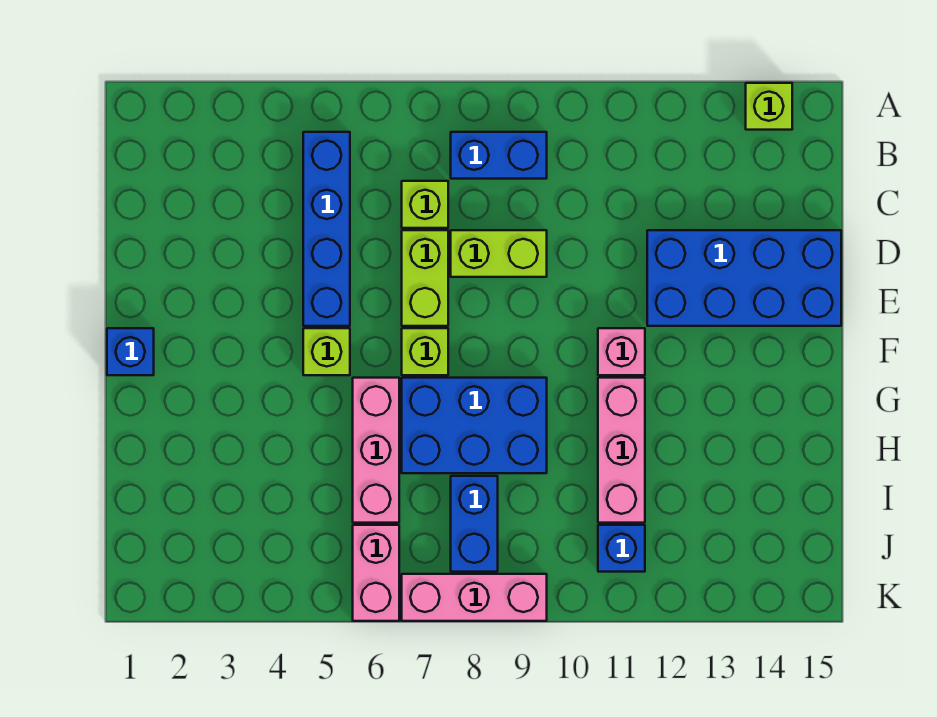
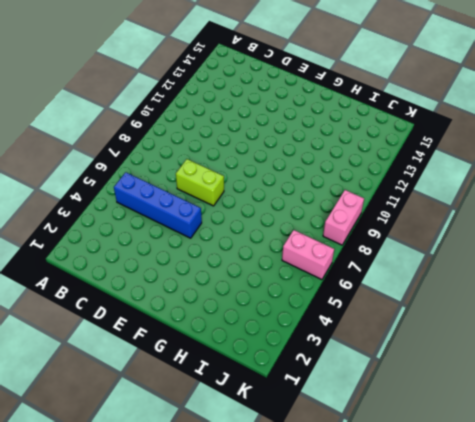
pink 1x2 brick [323,190,364,245] -> pink 1x3 brick [402,574,547,621]
none -> lime 1x1 brick [746,83,792,130]
none -> blue 1x2 brick [451,132,547,179]
none -> lime 1x1 brick [402,181,448,228]

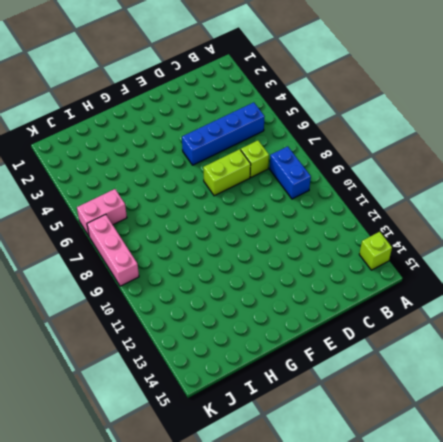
none -> lime 1x2 brick [451,230,547,277]
none -> blue 2x4 brick [647,230,841,326]
none -> blue 1x1 brick [107,328,154,375]

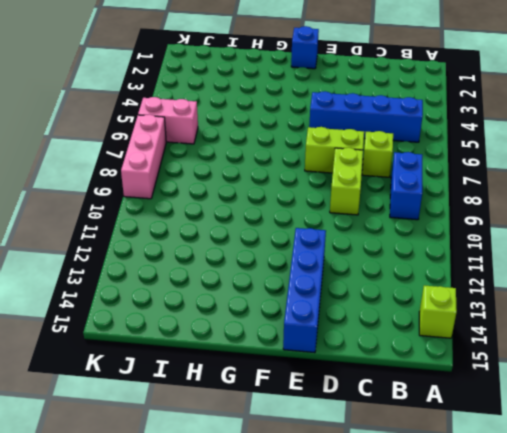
blue 1x4 brick [283,228,326,353] -> blue 2x4 brick [647,230,841,326]
none -> lime 1x1 brick [303,328,350,375]
none -> lime 1x1 brick [402,328,448,375]
none -> pink 1x1 brick [598,328,645,375]

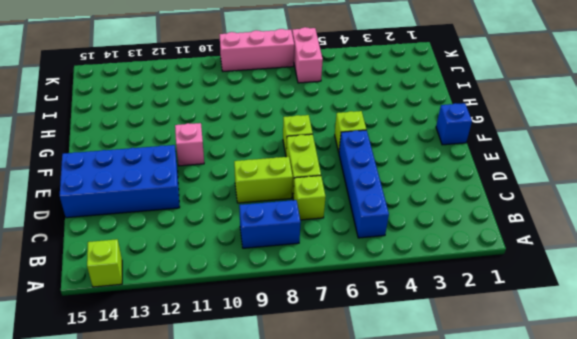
none -> pink 1x3 brick [353,378,399,523]
none -> blue 2x3 brick [402,378,547,473]
none -> pink 1x3 brick [598,378,645,523]

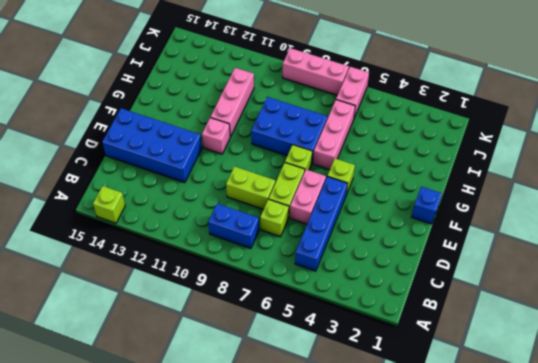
pink 1x2 brick [290,170,326,224] -> none
none -> blue 1x2 brick [451,476,498,572]
none -> blue 1x1 brick [598,525,645,572]

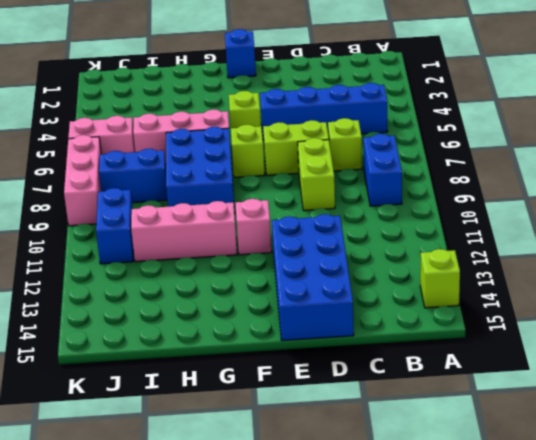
blue 1x2 brick [96,188,133,264] -> blue 1x1 brick [598,525,645,572]

